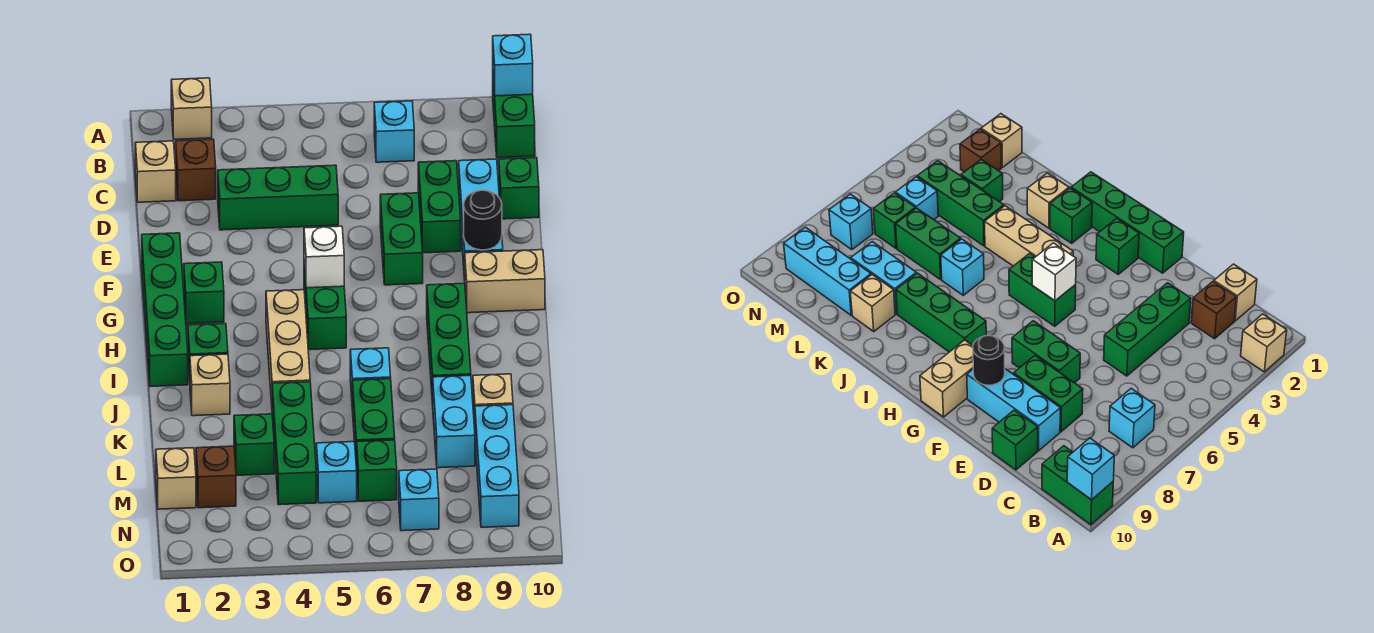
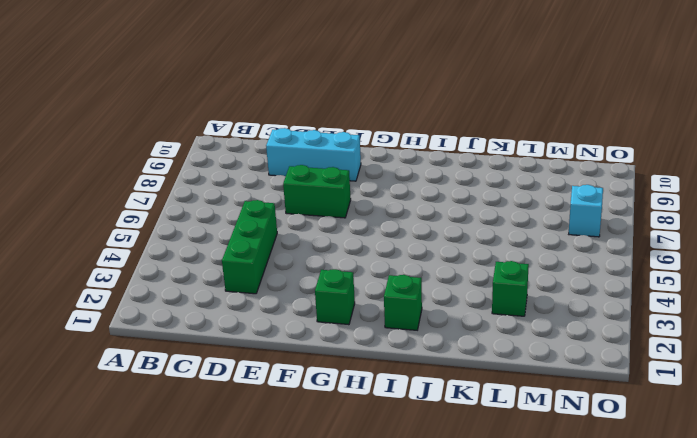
none -> tan 1x1 brick [171,78,212,139]
none -> green 1x2 brick [493,81,535,158]
none -> cyan 1x1 brick [374,101,414,162]
none -> tan 1x1 brick [135,141,176,202]

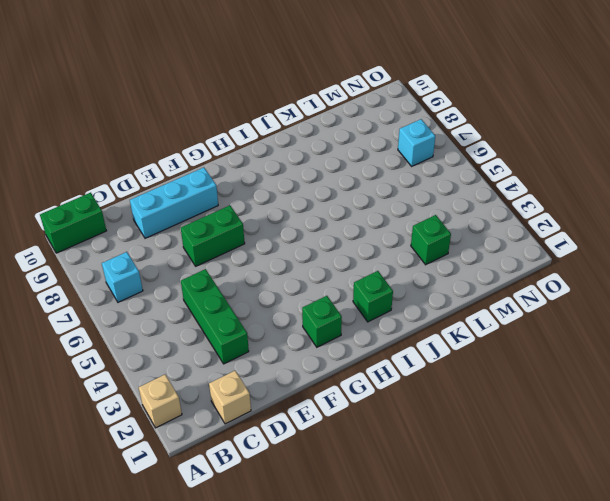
none -> brown 1x1 brick [176,139,216,201]
none -> green 1x2 brick [418,161,461,253]
none -> green 1x1 brick [499,158,539,219]
none -> green 1x4 brick [142,233,188,386]

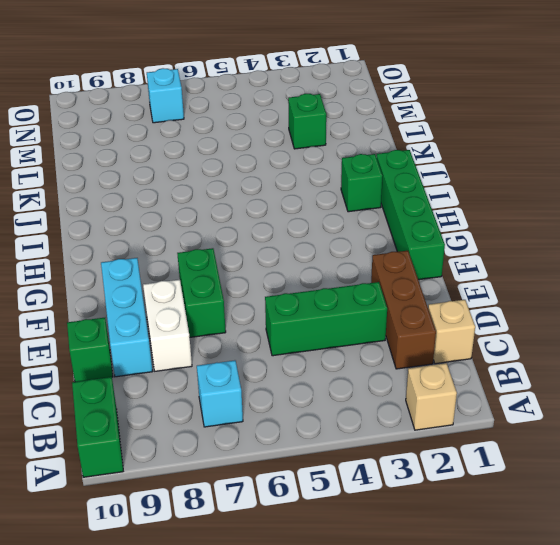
brown 1x3 brick [371,251,436,369] -> brown 1x1 brick [176,139,216,201]
white 1x2 brick [143,280,192,371] -> green 1x2 brick [418,161,461,253]
none -> green 1x1 brick [184,262,224,324]
none -> green 1x2 brick [304,264,346,350]
none -> tan 1x2 brick [465,250,545,313]
none -> tan 1x3 brick [266,290,310,404]

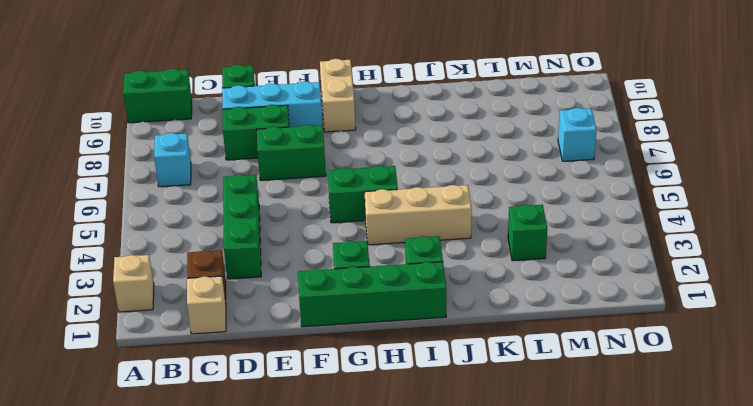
none -> green 1x3 brick [427,283,471,404]
none -> tan 1x1 brick [190,354,230,416]
none -> cyan 1x1 brick [350,348,391,397]
none -> green 1x3 brick [272,382,316,505]

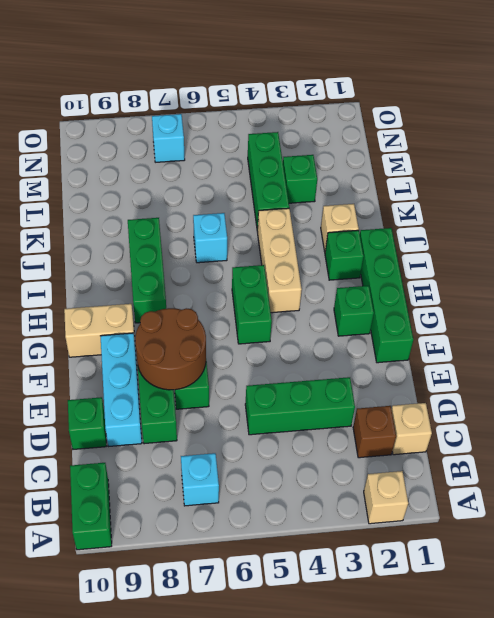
brown 2x2 round brick [135,308,206,390] -> none
none -> green 1x2 brick [352,379,395,470]
none -> cyan 1x2 brick [433,376,475,468]
none -> tan 1x1 brick [473,374,513,429]
none -> cyan 1x3 brick [475,405,519,527]

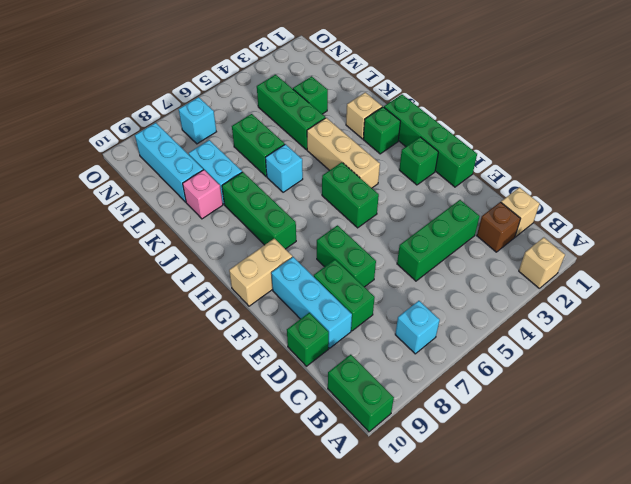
pink 1x1 brick [183,170,223,219] -> tan 1x1 brick [473,374,513,429]
none -> tan 1x1 brick [156,448,196,509]
none -> brown 1x1 brick [196,446,236,508]
none -> cyan 1x1 brick [316,442,357,503]
none -> green 1x1 brick [357,440,397,501]

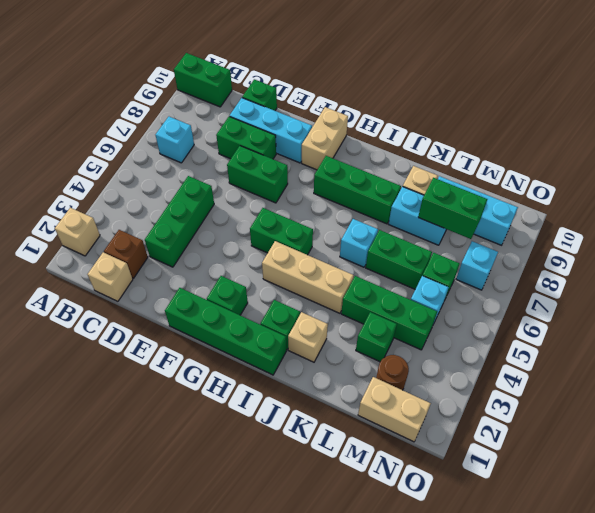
green 1x2 brick [418,178,487,239] -> none
tan 1x2 brick [358,377,431,442] -> tan 1x1 brick [156,448,196,509]
brown 1x1 round brick [376,355,409,390] -> brown 1x1 brick [196,446,236,508]
none -> cyan 1x1 brick [493,34,533,96]
none -> black 1x1 round brick [464,190,502,250]
none -> white 1x1 brick [304,226,344,288]

